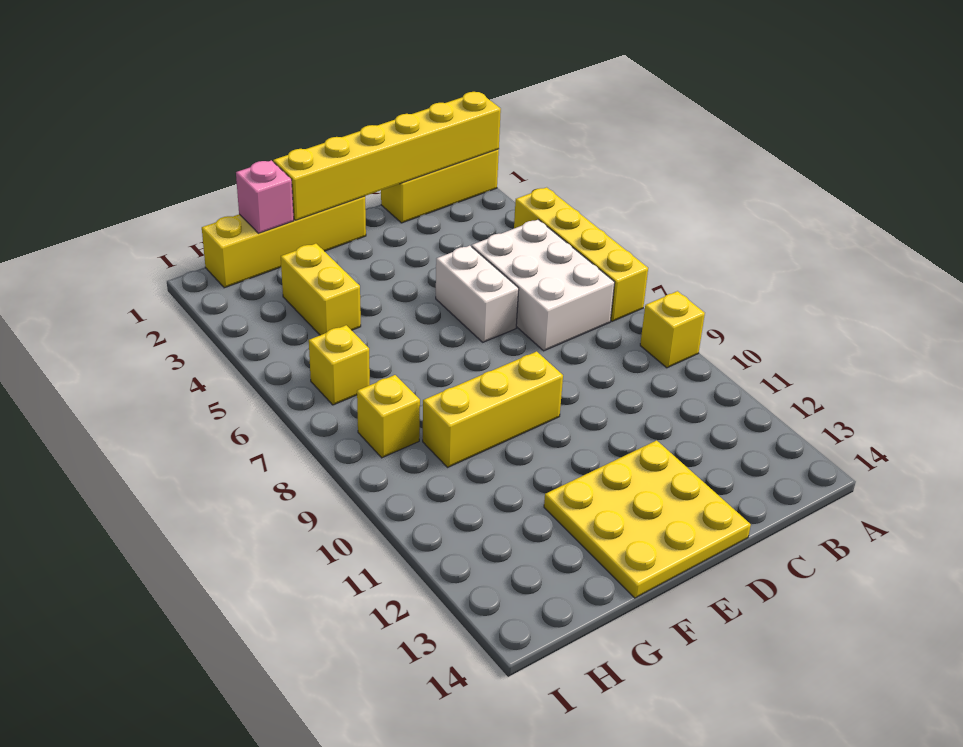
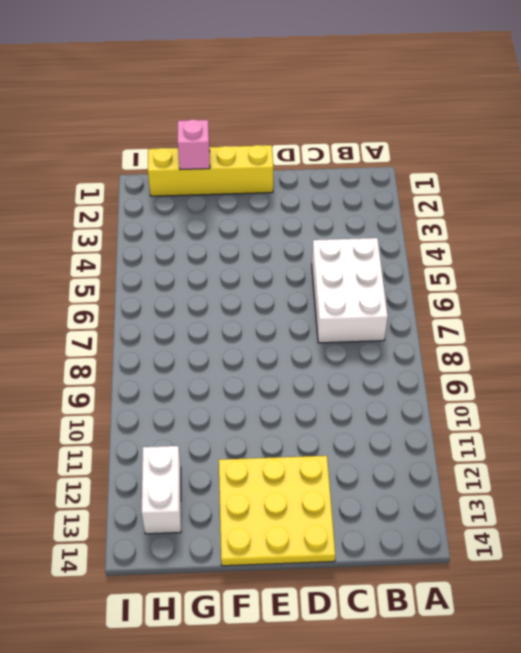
white 1x2 brick [142,446,181,534] -> white 1x2 brick moved to [436,246,519,342]
none -> yellow 1x3 brick [381,149,499,223]
none -> yellow 1x4 brick [514,187,648,321]
none -> yellow 1x1 brick [640,291,705,368]

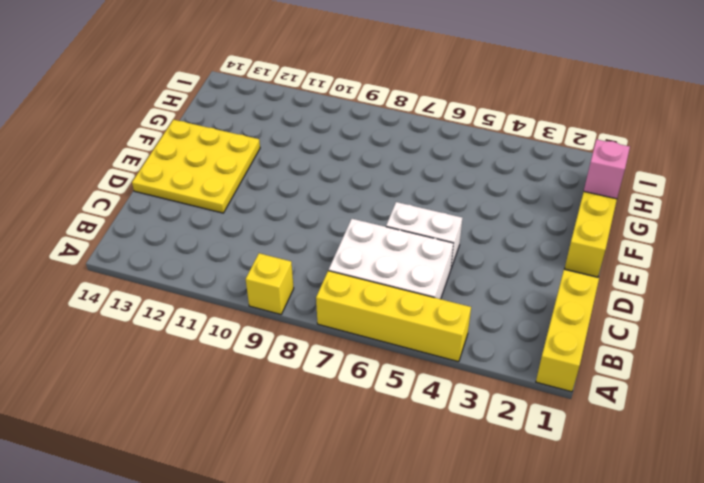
none -> yellow 1x3 brick [423,351,563,467]
none -> yellow 1x2 brick [281,244,361,335]
none -> yellow 1x1 brick [309,325,370,405]

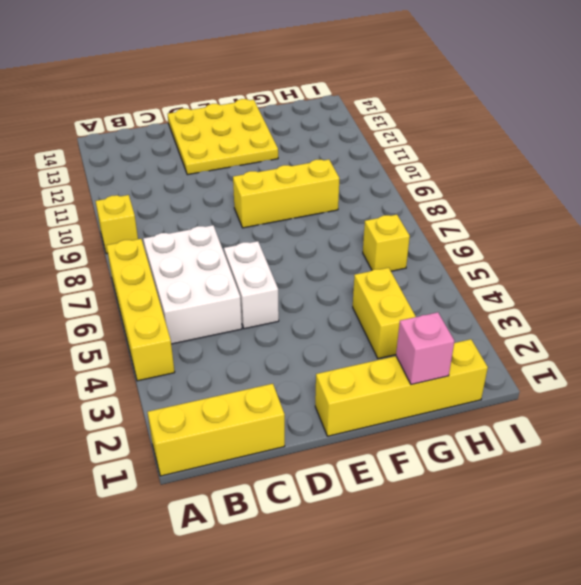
none -> yellow 1x1 brick [357,375,420,458]
none -> yellow 1x6 brick [273,92,501,220]

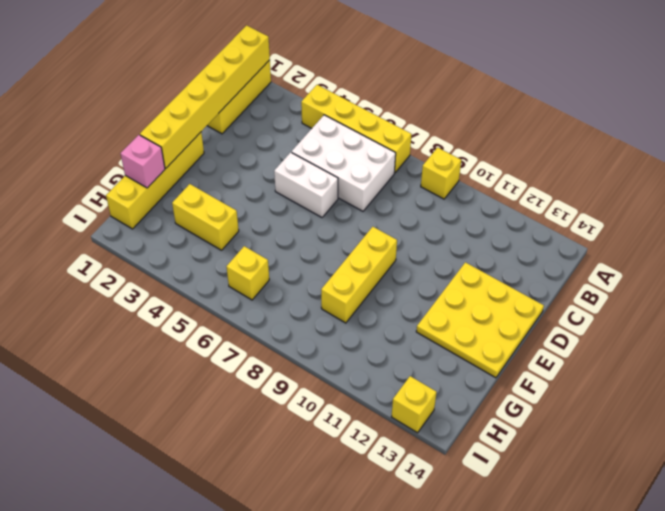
yellow 1x1 brick [392,376,437,433] -> yellow 1x1 brick moved to [357,375,420,458]

